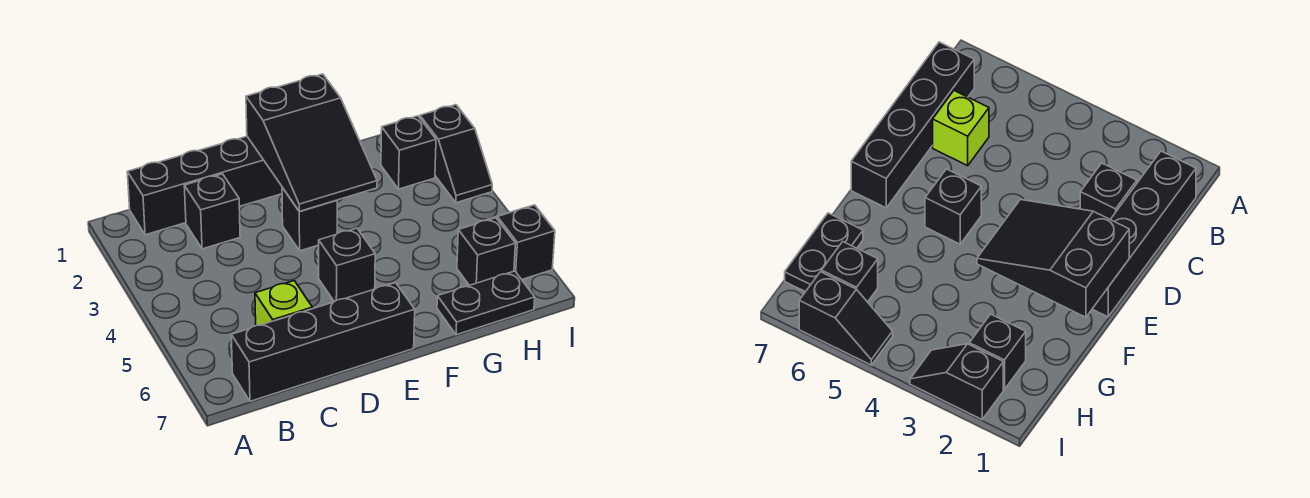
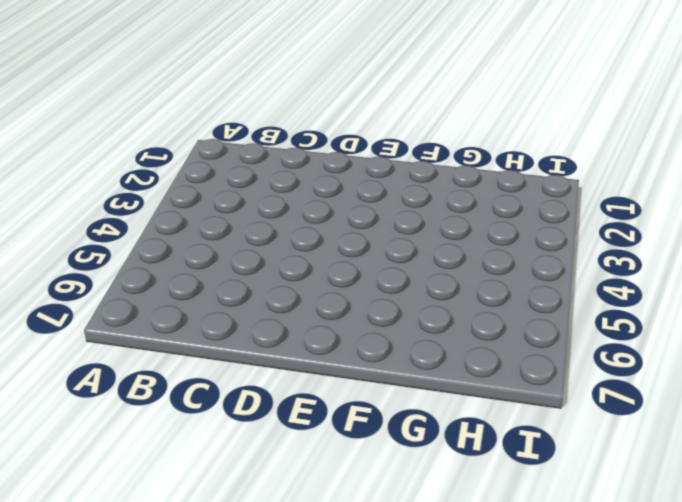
none -> black 1x4 brick [127,136,282,235]
none -> black 1x4 brick [231,283,415,401]
none -> black 1x1 brick [184,174,240,249]

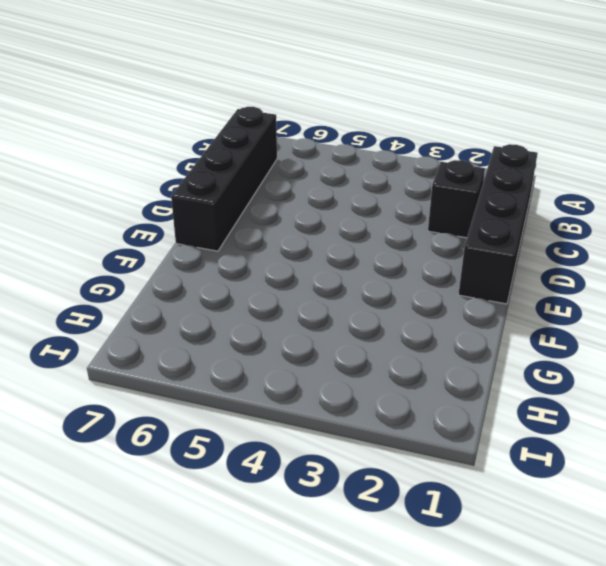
none -> lime 1x1 brick [255,281,312,326]
none -> black 1x1 brick [282,187,337,251]
none -> black 1x1 brick [319,228,375,302]

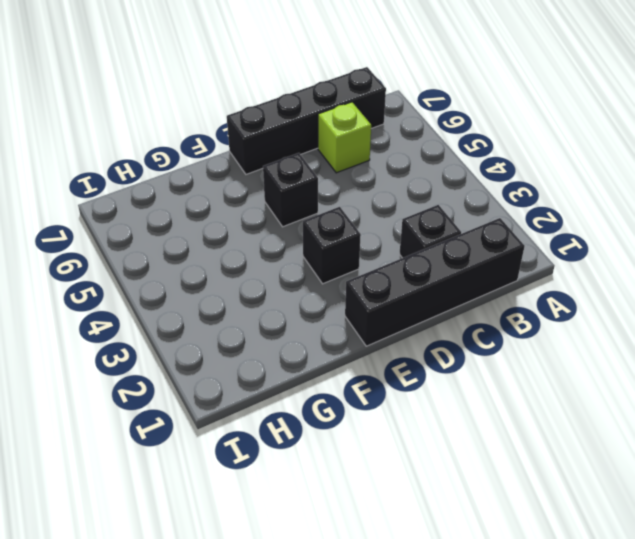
none -> black 1x2 plate [437,271,535,335]
none -> black 1x1 brick [381,116,436,189]
none -> black 1x1 brick [457,218,516,285]

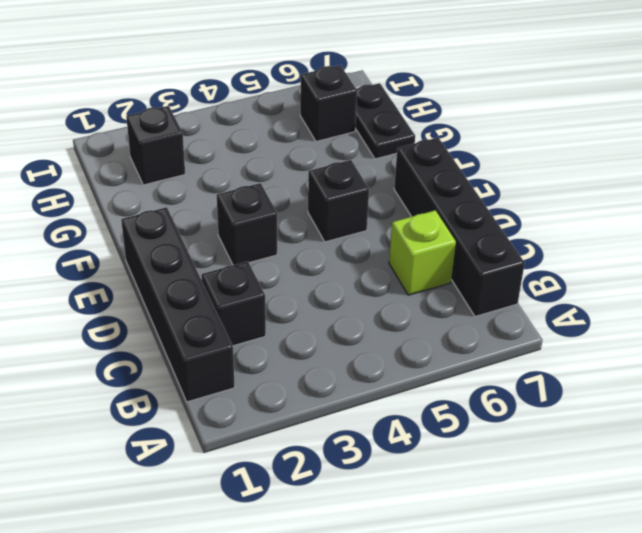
none -> black 1x2 slope [420,105,492,203]
none -> black 1x2 slope [476,205,555,279]
none -> black 2x3 slope [246,74,377,211]

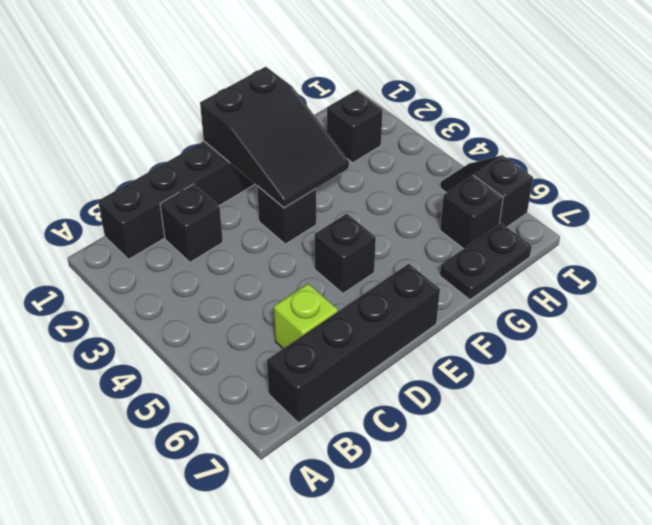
none -> black 1x2 slope [420,105,492,203]

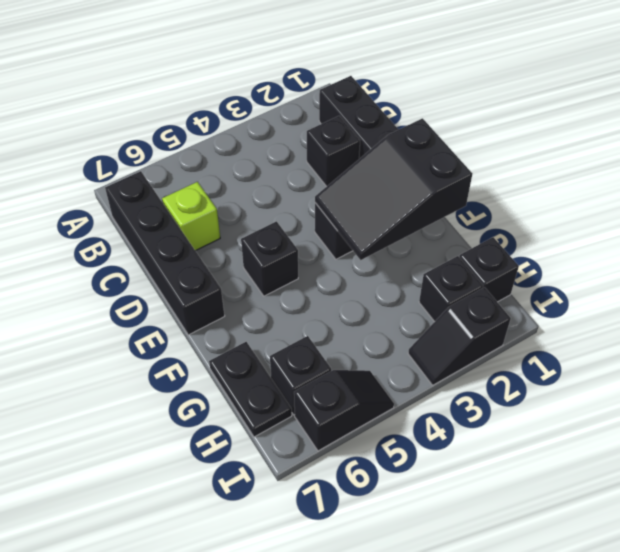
black 1x1 brick [459,237,519,302] -> none

